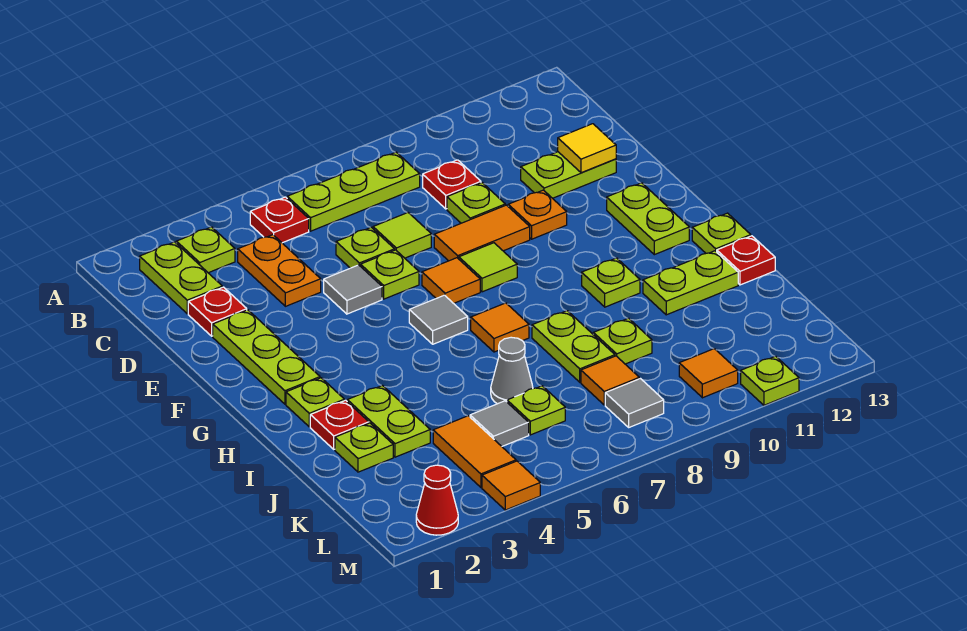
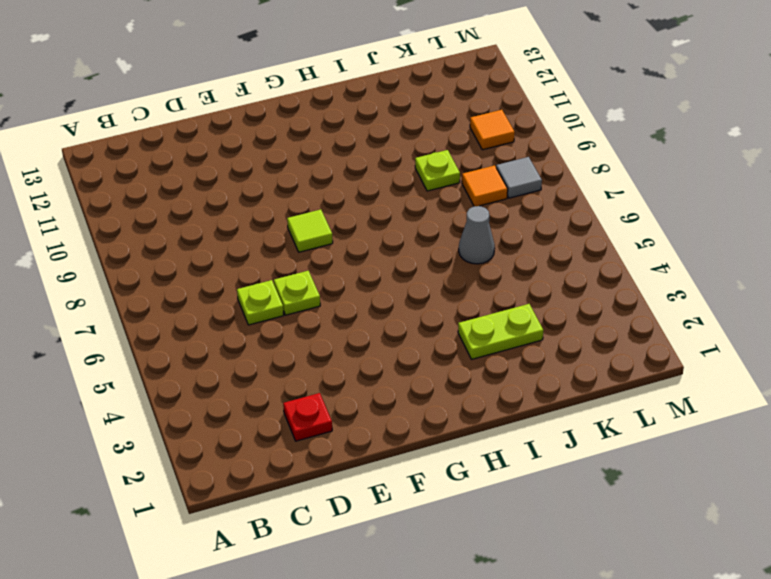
none -> lime 1x2 plate [140,242,222,314]
none -> lime 1x1 plate [176,227,235,273]
none -> red 1x1 plate [250,197,309,243]
none -> lime 1x3 plate [287,152,420,231]

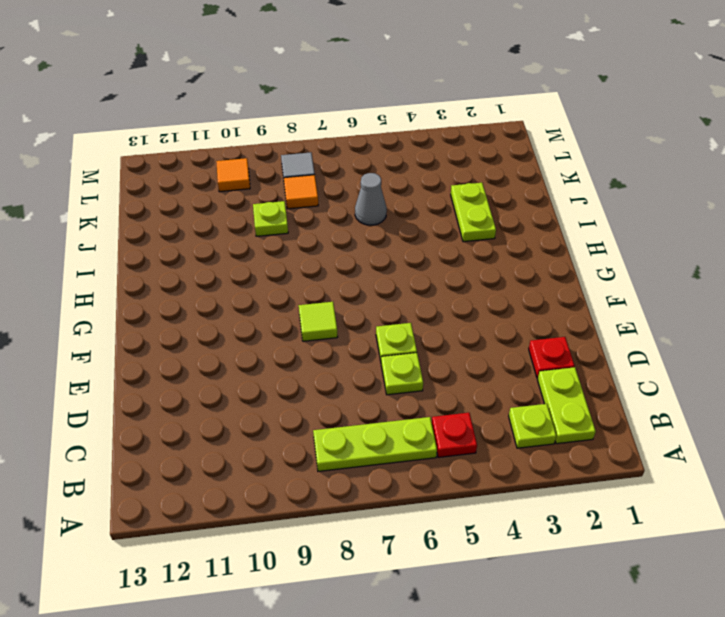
none -> orange 1x2 plate [238,235,321,306]
none -> red 1x1 plate [423,160,481,209]
none -> lime 1x1 tile [373,213,431,258]
none -> lime 1x1 plate [447,183,505,223]

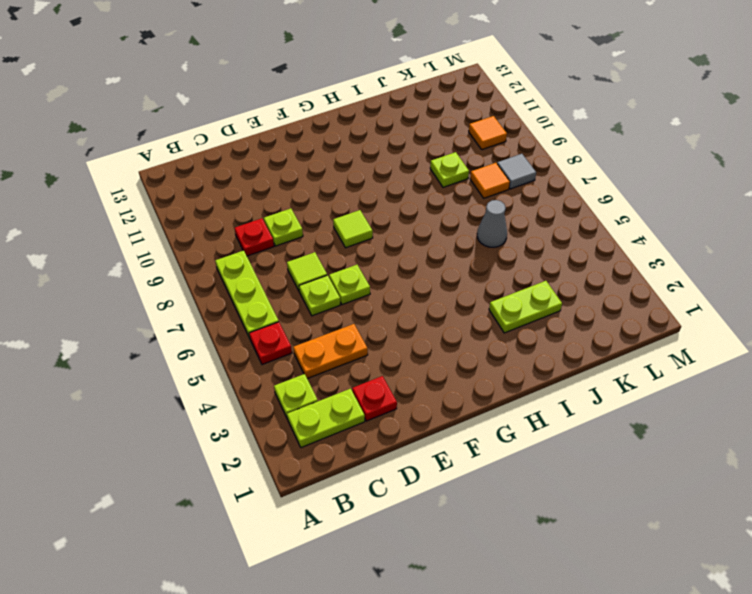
none -> lime 1x2 plate [521,152,616,198]
none -> lime 1x3 plate [213,310,320,404]
none -> grey 1x1 tile [324,265,382,314]
none -> orange 1x2 tile [434,205,530,261]

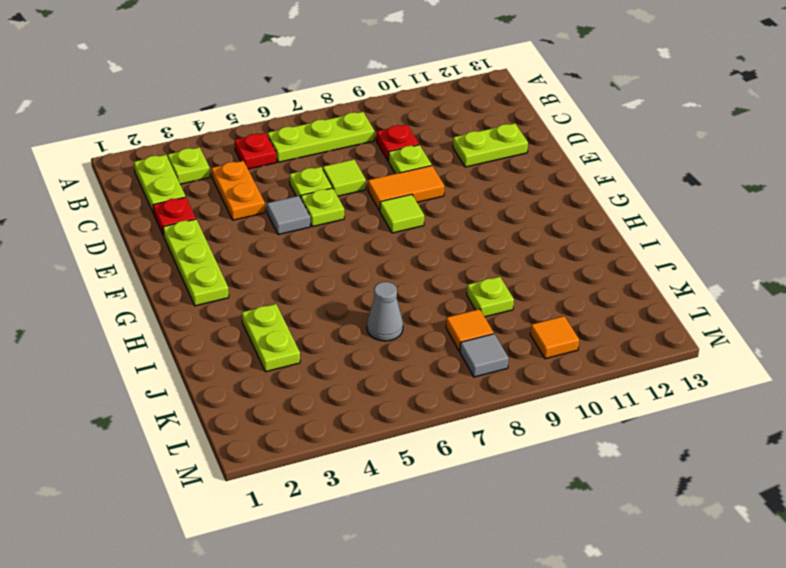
none -> orange 1x1 plate [508,190,567,239]
none -> orange 1x1 tile [422,258,480,303]
none -> lime 1x2 plate [607,183,689,255]
none -> grey 1x1 tile [409,295,468,344]

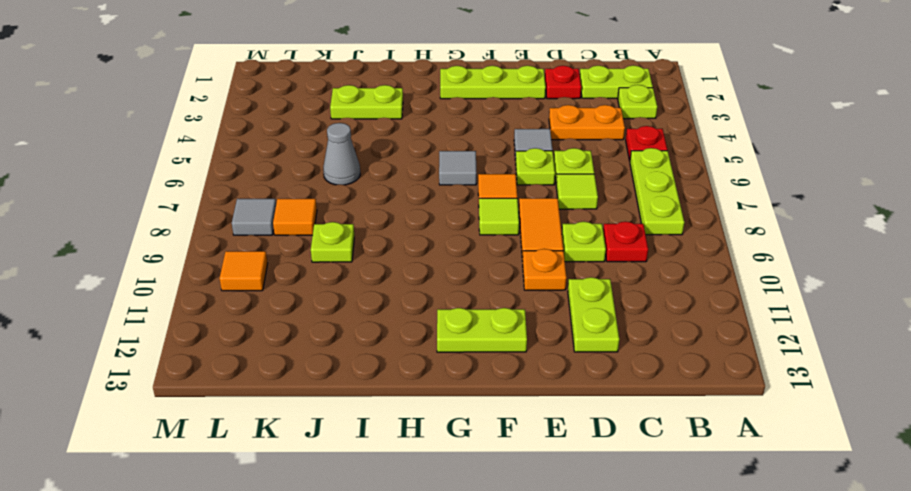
none -> lime 1x1 plate [286,378,344,427]
none -> orange 1x1 tile [471,303,529,352]
none -> lime 1x1 plate [582,258,640,307]
none -> lime 1x1 plate [692,213,751,253]

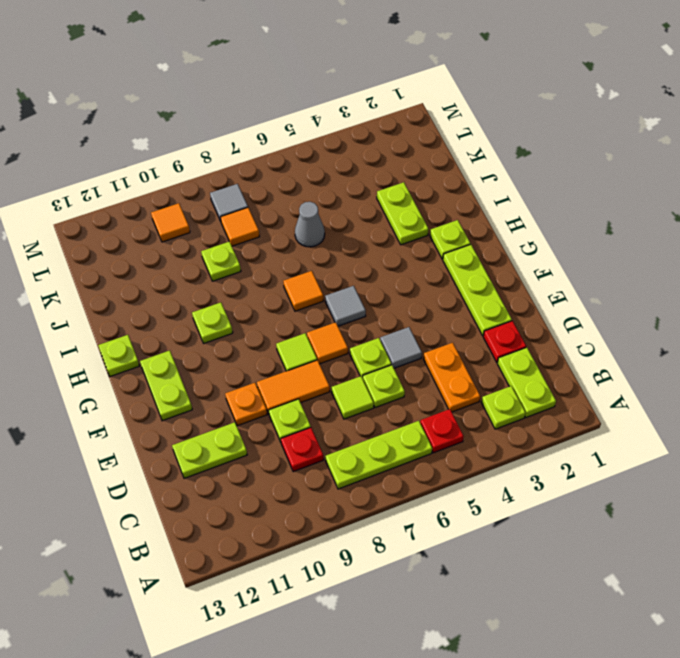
none -> red 1x1 plate [310,400,369,449]
none -> lime 1x2 plate [532,311,615,382]
none -> lime 1x2 plate [643,251,738,315]
none -> red 1x1 plate [717,236,775,285]

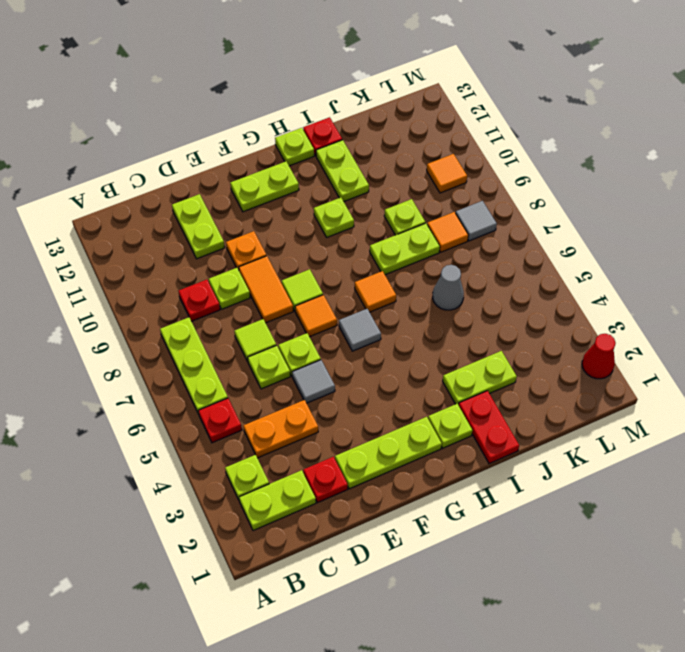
red 1x2 plate [459,391,519,464] -> red 1x1 plate [310,400,369,449]
none -> lime 1x1 plate [335,423,393,472]
none -> orange 1x2 tile [433,416,516,487]
none -> grey 1x1 tile [470,401,529,446]
none -> lime 1x1 plate [507,386,565,435]

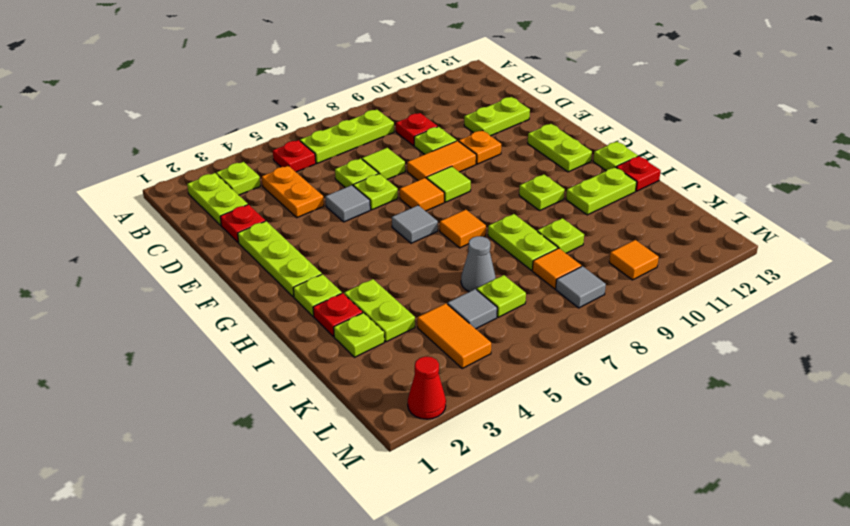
none -> orange 1x1 tile [482,461,540,510]
none -> lime 1x1 plate [741,356,799,405]
none -> yellow 1x1 tile [558,124,616,173]

